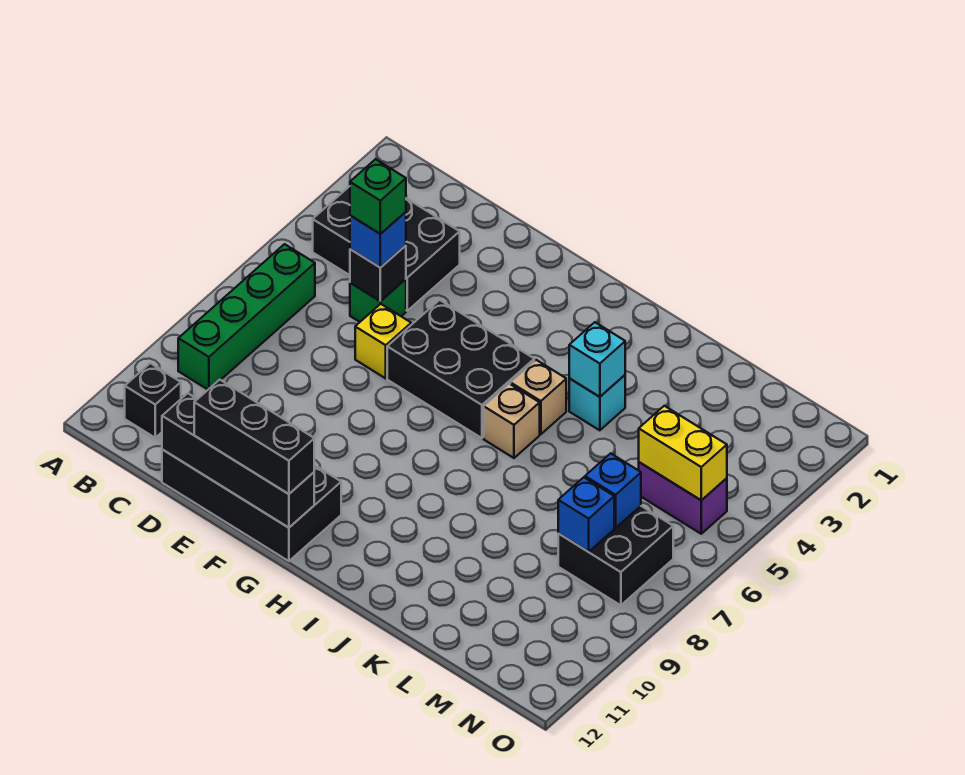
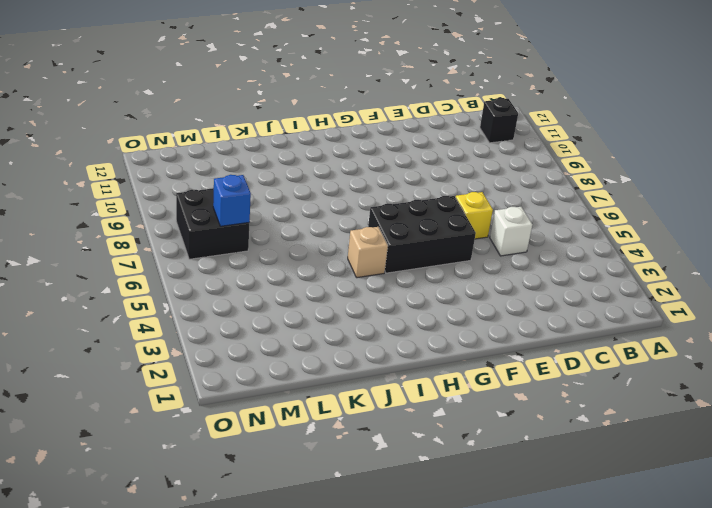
white 1x1 brick [490,207,533,256] -> green 1x1 brick [350,279,406,322]
none -> black 2x3 brick [313,186,460,311]
none -> green 1x4 brick [178,244,315,389]
none -> black 2x4 brick [162,450,341,561]

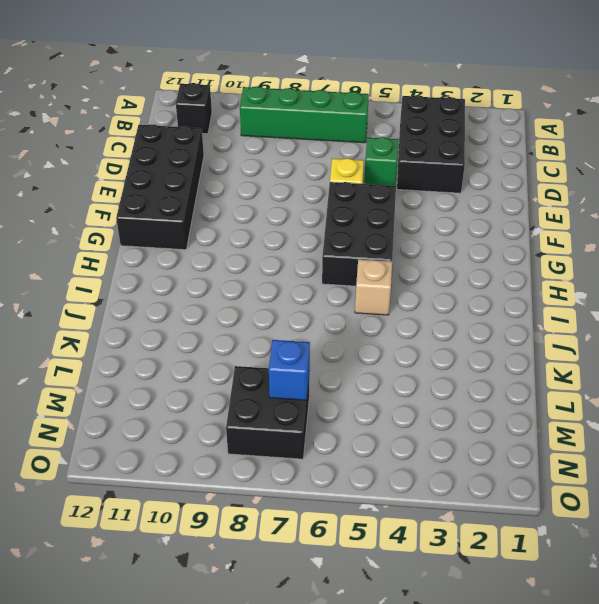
none -> tan 1x1 brick [484,384,540,458]
none -> cyan 1x1 brick [569,375,625,430]
none -> purple 1x2 brick [639,462,727,534]

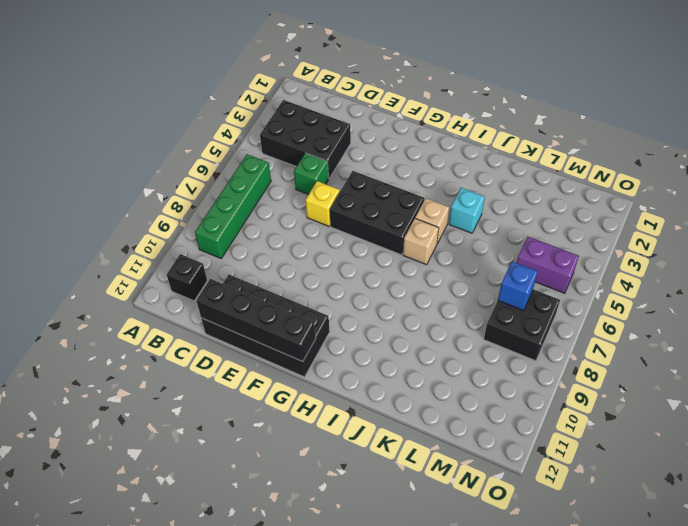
none -> black 1x1 brick [350,246,406,301]
none -> cyan 1x1 brick [569,322,625,397]
none -> yellow 1x2 brick [639,406,727,500]

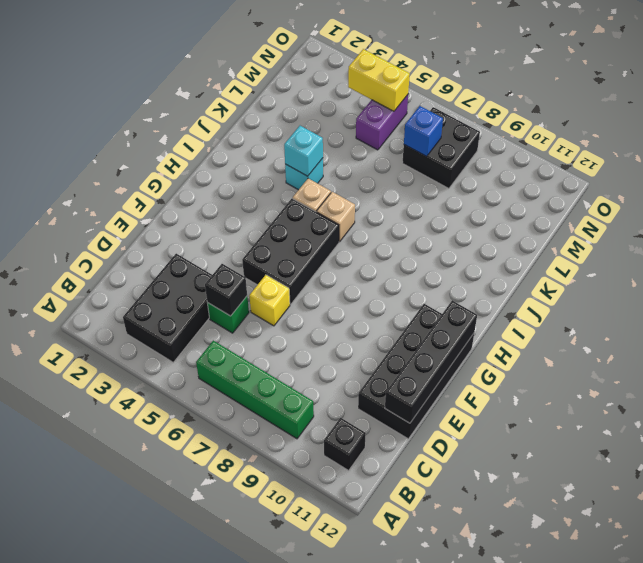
yellow 1x2 brick [348,49,410,111] -> yellow 1x2 brick turned to [639,406,727,500]
none -> blue 1x1 brick [558,477,614,552]
none -> blue 1x1 brick [350,212,406,268]
none -> black 1x3 brick [194,380,314,494]

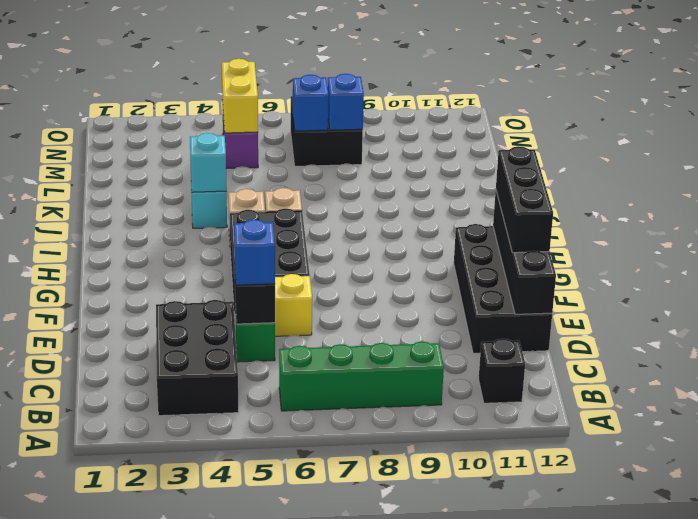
none -> green 1x1 brick [350,159,406,234]

